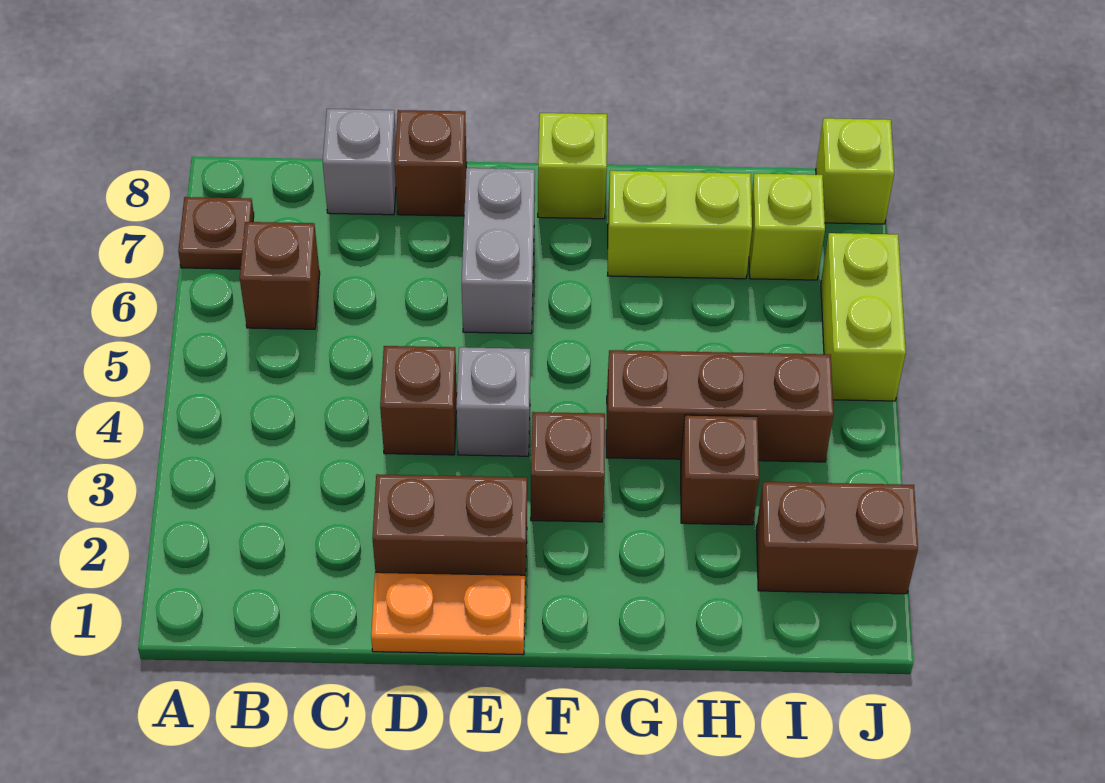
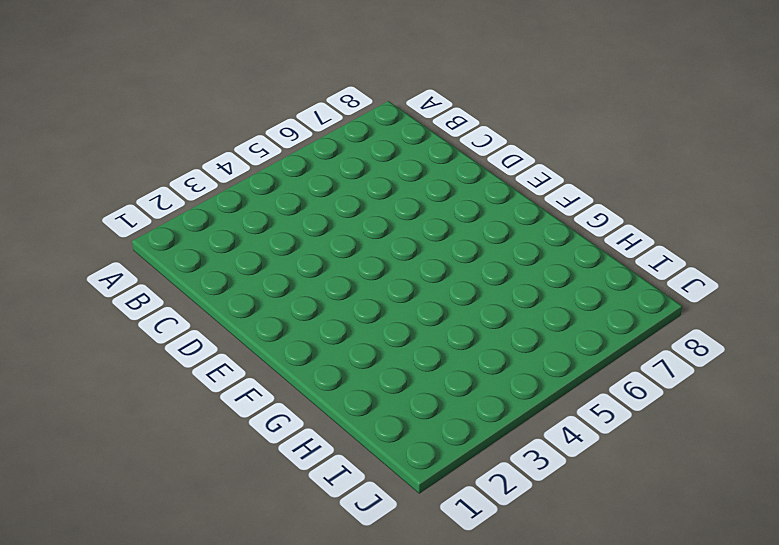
none -> brown 1x1 plate [178,197,254,269]
none -> brown 1x1 brick [240,222,320,329]
none -> grey 1x1 brick [323,109,396,215]

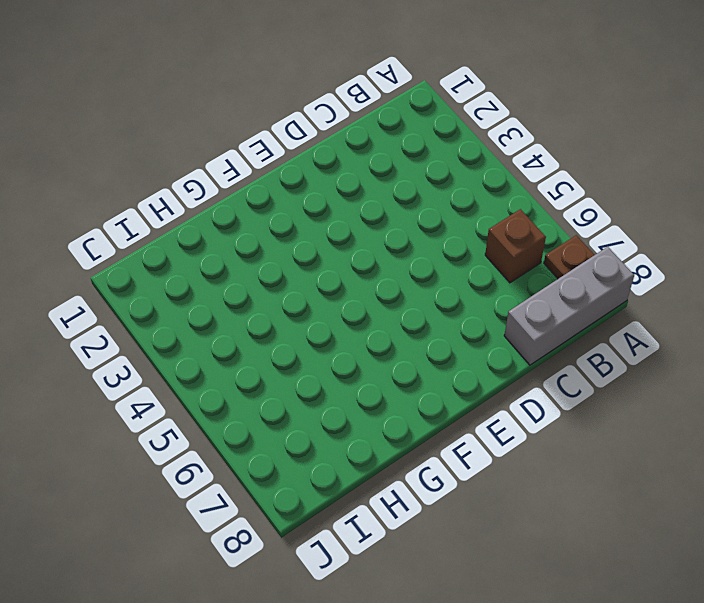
grey 1x3 brick [504,247,634,365] -> grey 1x1 brick [323,109,396,215]
none -> orange 1x2 plate [371,572,525,655]
none -> brown 1x2 brick [372,474,527,585]
none -> brown 1x1 brick [380,346,457,455]

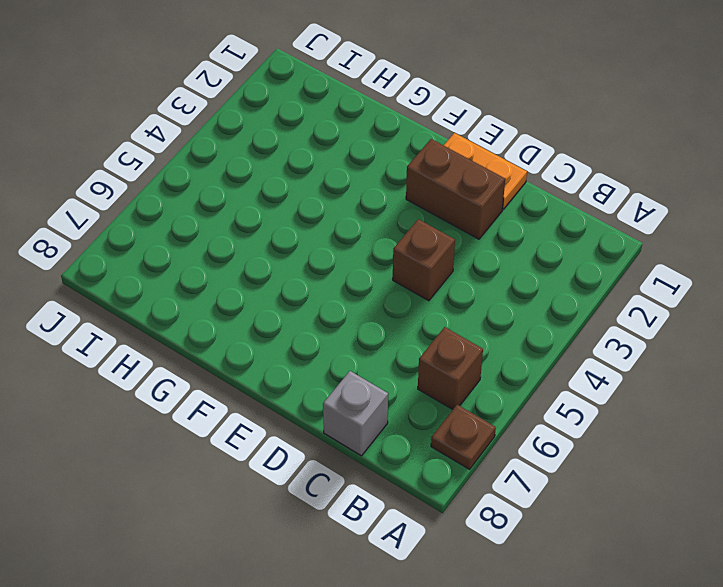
none -> brown 1x1 brick [395,110,467,216]
none -> grey 1x1 brick [456,347,530,456]
none -> grey 1x2 brick [462,168,535,334]

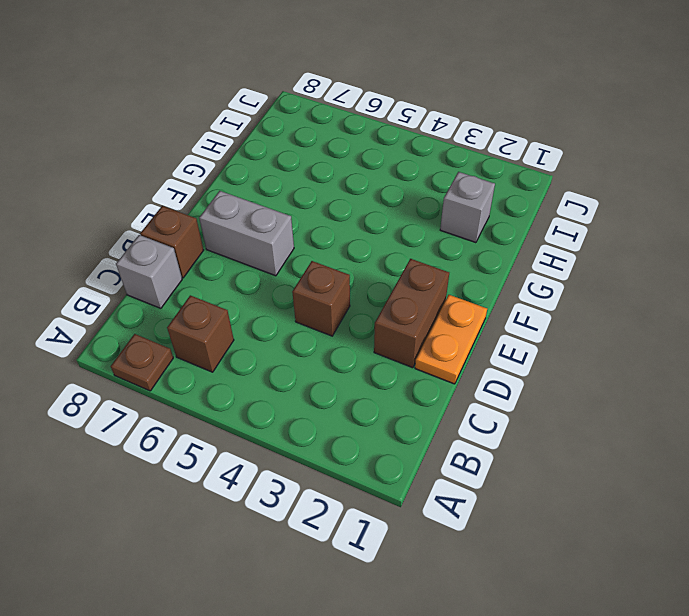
grey 1x1 brick [440,172,495,243] -> grey 1x1 brick moved to [456,347,530,456]
none -> brown 1x1 brick [531,412,605,522]
none -> lime 1x1 brick [538,113,607,219]
none -> brown 1x3 brick [606,350,834,462]

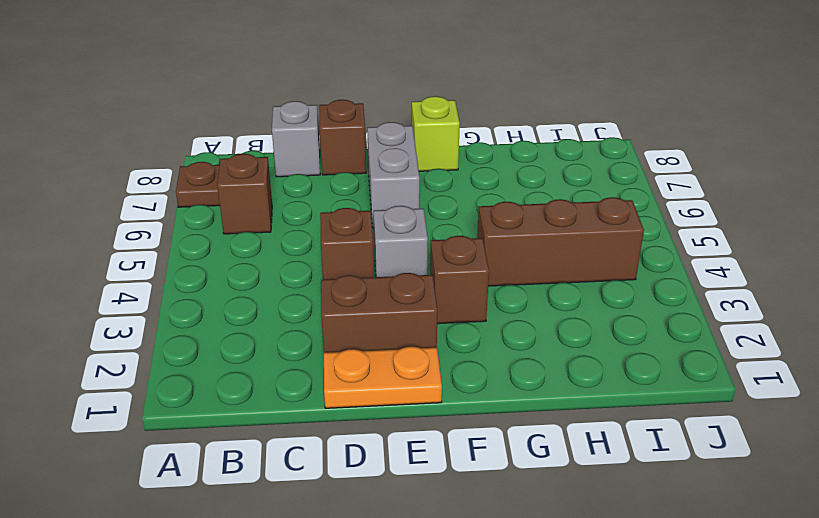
none -> lime 1x2 brick [608,171,752,279]
none -> brown 1x1 brick [681,415,759,525]
none -> brown 1x2 brick [756,482,918,594]

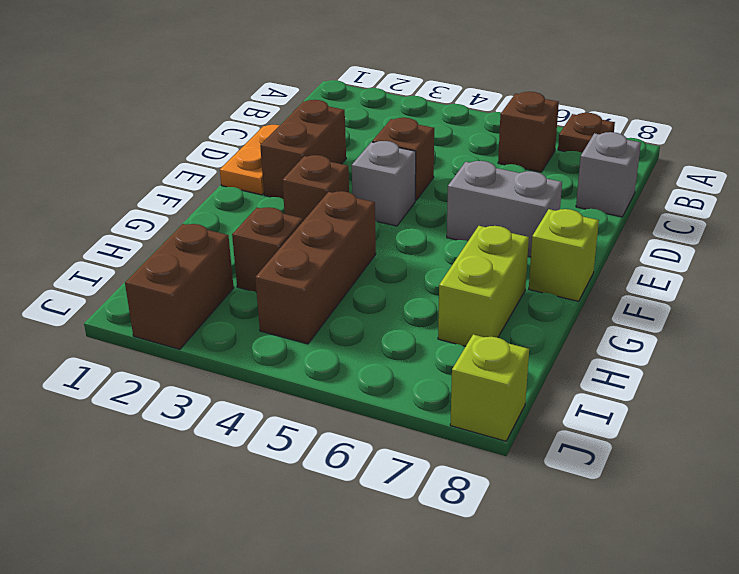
none -> brown 1x1 brick [395,110,467,216]
none -> lime 1x1 brick [749,173,825,280]
none -> lime 1x2 brick [821,233,906,401]

